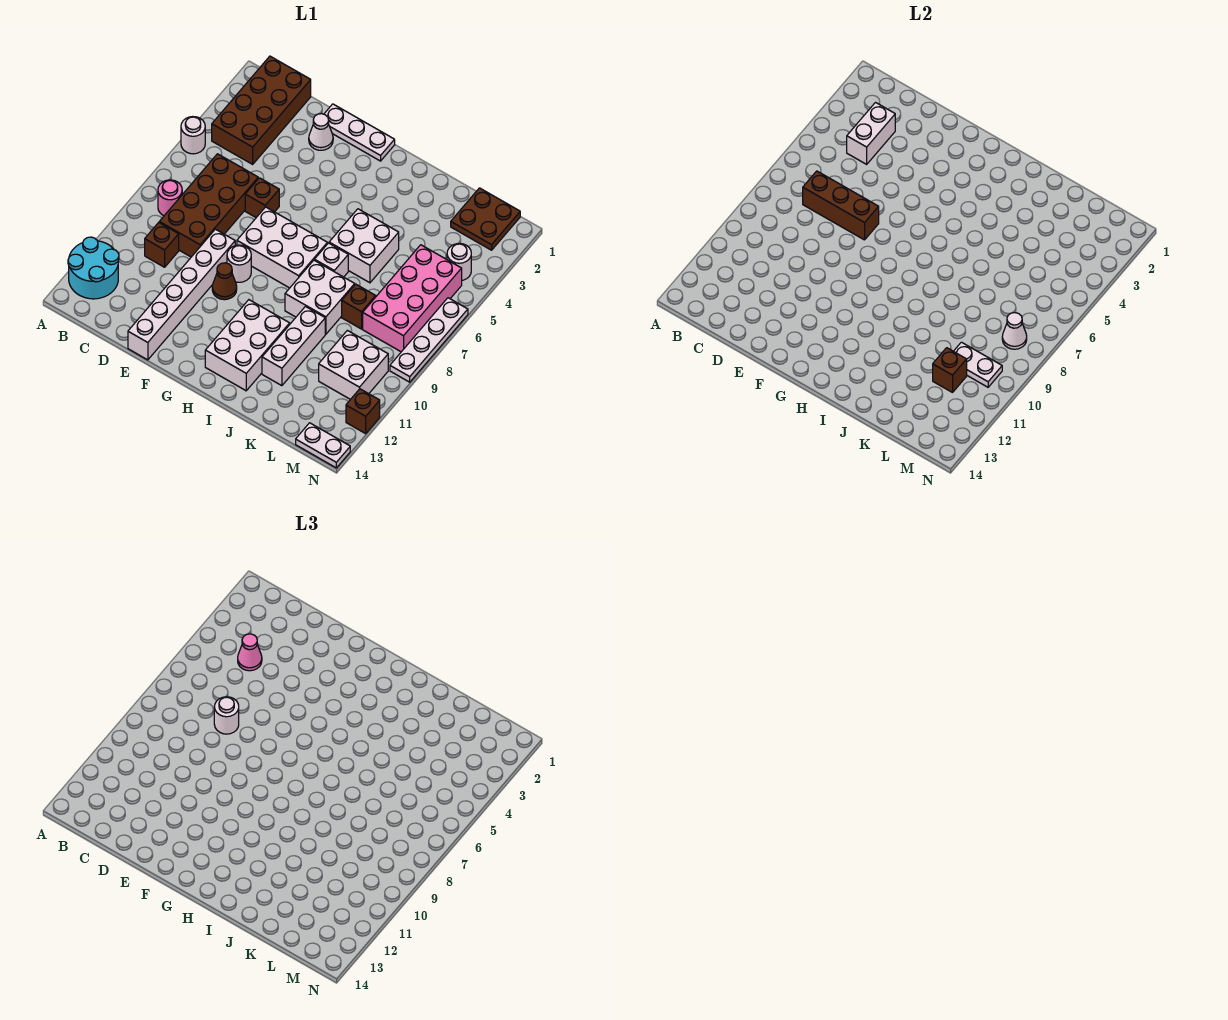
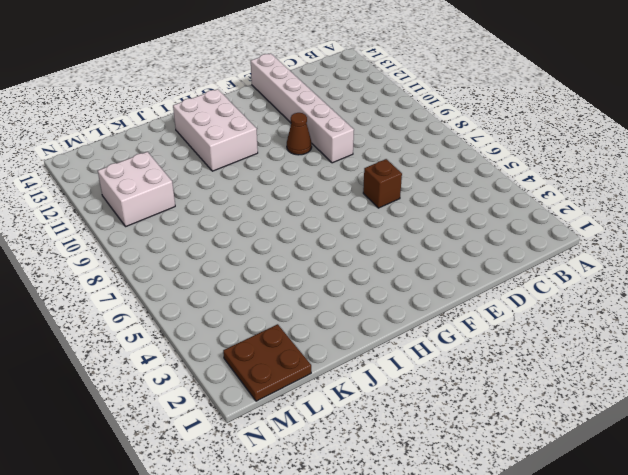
none -> white 1x1 round brick [181,117,205,154]
none -> cyan 2x2 round brick [68,237,119,299]
none -> brown 2x4 brick [212,56,311,164]
none -> pink 1x1 round brick [158,180,182,216]

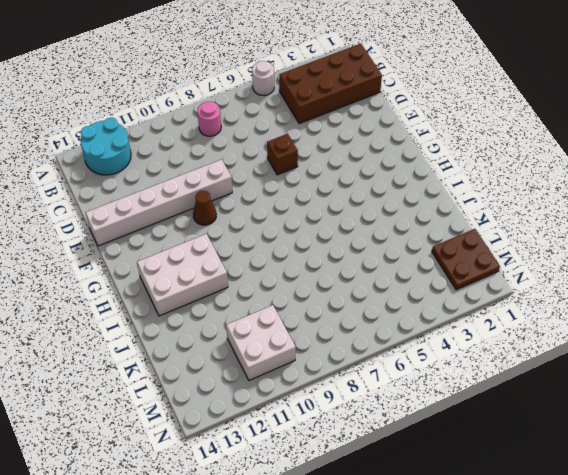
none -> brown 2x4 brick [159,154,258,257]
none -> brown 1x1 brick [145,223,179,267]
none -> white 1x3 plate [324,104,395,161]
none -> white 1x1 cone [309,114,333,150]

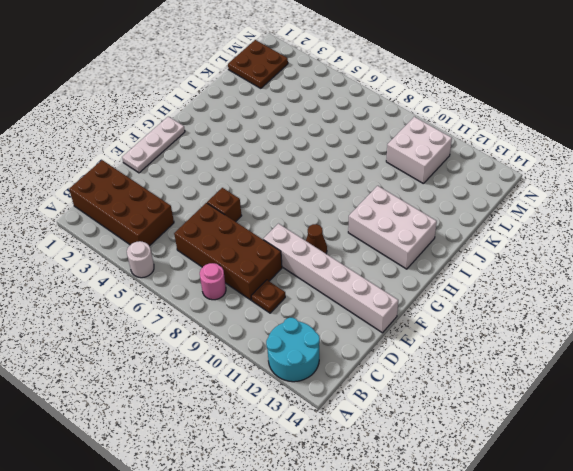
brown 1x1 plate [251,280,285,313] -> brown 1x1 brick [145,223,179,267]
none -> white 1x1 cone [309,114,333,150]
none -> white 2x3 brick [237,207,327,288]
none -> white 1x1 round brick [227,245,251,282]
none -> white 2x2 brick [329,209,399,283]

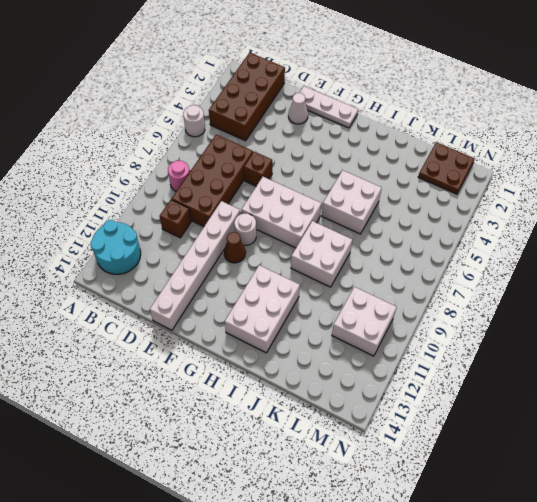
none -> white 1x1 brick [314,243,348,277]
none -> white 1x3 brick [262,307,325,386]
none -> brown 1x1 brick [342,284,376,329]
none -> pink 2x4 brick [363,245,462,352]

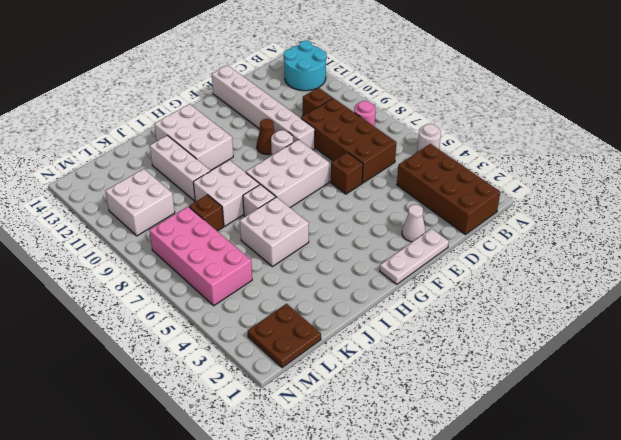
none -> white 1x1 round brick [447,243,471,280]
none -> white 1x2 plate [296,423,350,468]
none -> white 1x4 plate [390,298,468,382]
none -> brown 1x1 brick [346,389,380,434]

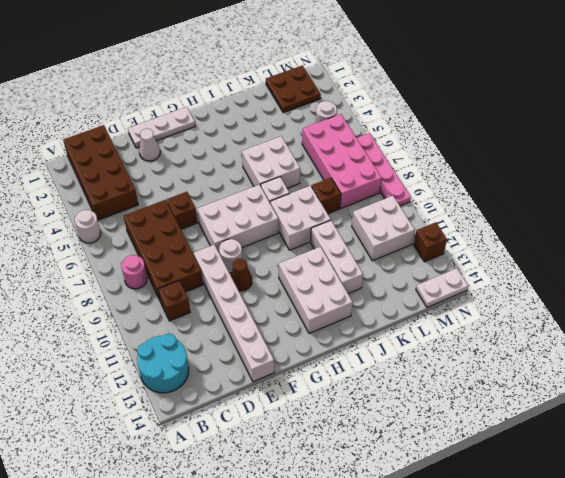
pink 1x4 plate [357,133,411,206] -> white 1x4 plate [390,298,468,382]
none -> white 1x2 brick [847,103,895,164]
none -> brown 1x3 brick [803,171,879,240]
none -> white 1x2 plate [954,342,1002,387]
none -> brown 1x1 brick [933,348,967,392]

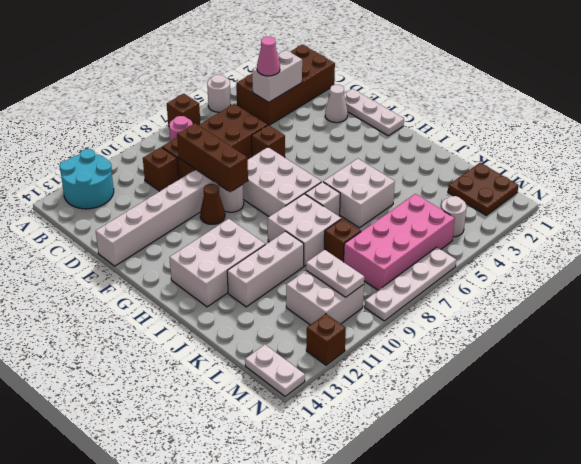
brown 1x1 brick [167,94,200,126] -> brown 1x1 brick moved to [933,348,967,392]
brown 1x3 brick [177,123,248,192] -> brown 1x3 brick moved to [803,171,879,240]
none -> white 1x1 cone [1002,313,1027,349]
none -> white 1x1 round brick [214,697,239,734]

